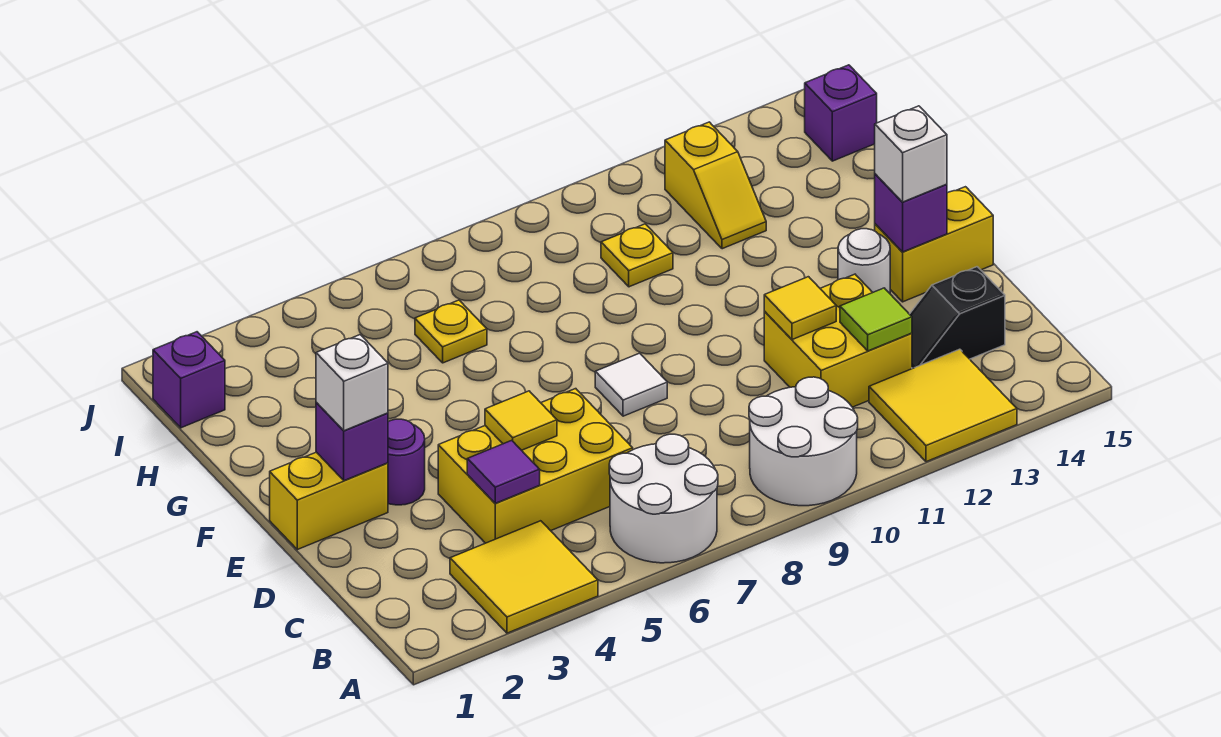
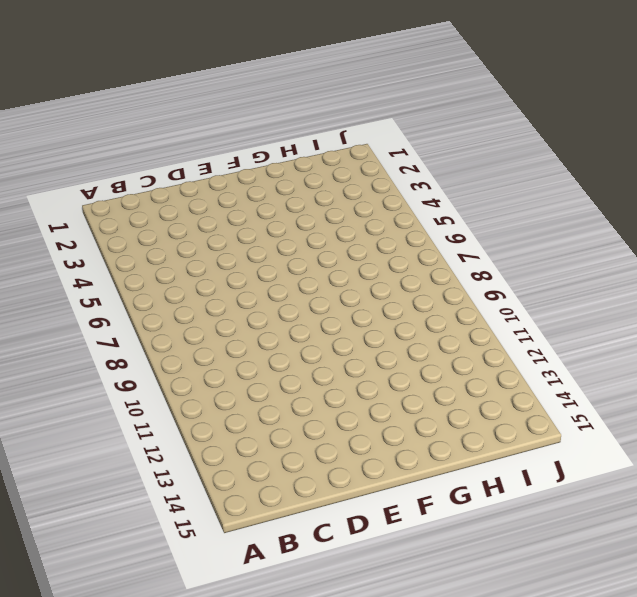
none -> yellow 2x2 tile [450,521,598,633]
none -> white 2x2 round brick [609,434,718,563]
none -> white 2x2 round brick [749,377,858,506]

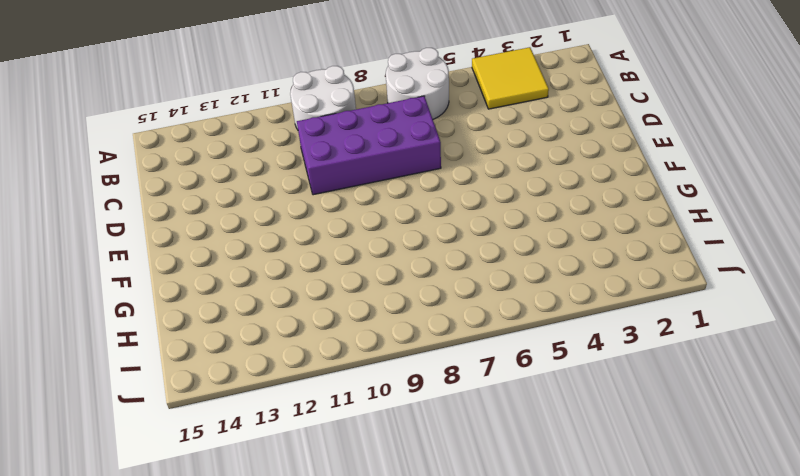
purple 2x4 brick [297,96,441,195] -> none
none -> yellow 2x2 tile [869,349,1017,462]
none -> yellow 2x3 brick [438,389,633,543]
none -> yellow 2x2 brick [764,274,912,407]

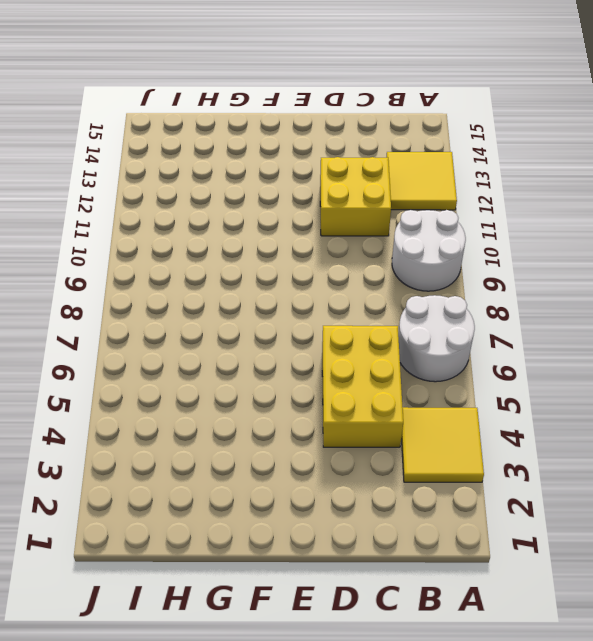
none -> black 1x2 slope [910,267,1005,369]
none -> yellow 1x2 brick [270,452,388,550]
none -> purple 1x1 round brick [388,419,425,505]

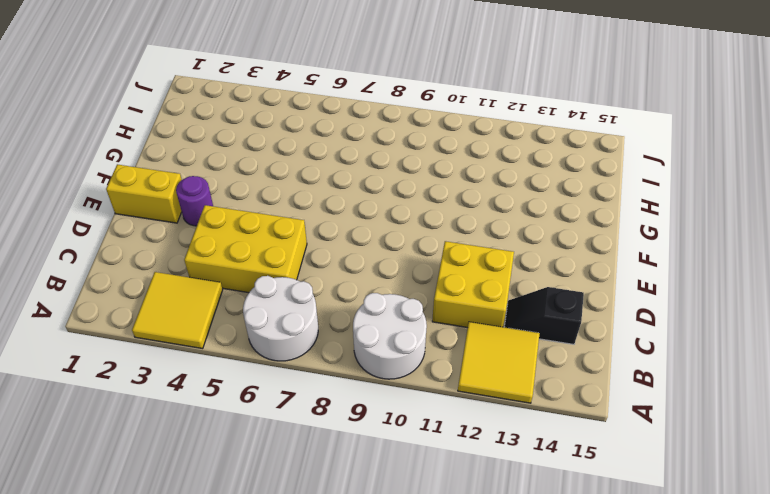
none -> white 1x1 tile [595,353,667,416]
none -> white 1x1 round brick [838,229,890,293]
none -> yellow 1x2 brick [875,187,993,302]

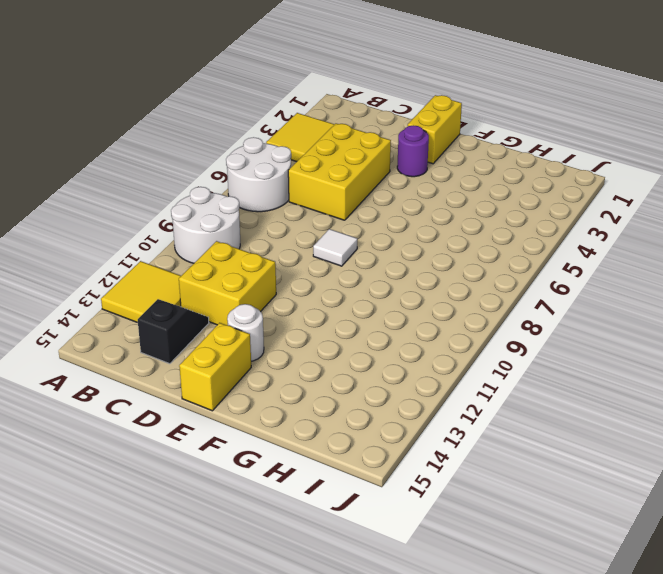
none -> yellow 1x1 plate [415,300,487,363]
none -> yellow 1x1 plate [601,224,673,287]
none -> yellow 1x2 slope [665,122,766,249]

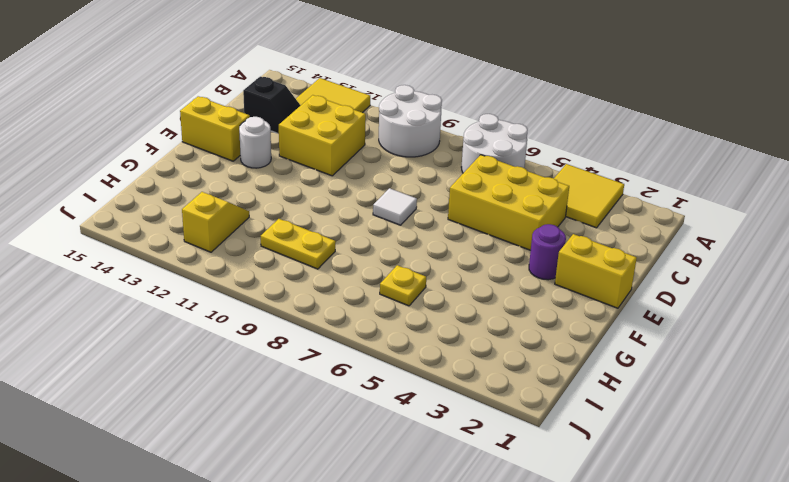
yellow 1x2 plate [261,219,336,269] -> yellow 1x1 plate [601,224,673,287]
none -> purple 1x1 brick [153,332,225,428]
none -> purple 1x1 brick [805,65,877,161]
none -> purple 1x1 tile [467,440,540,503]

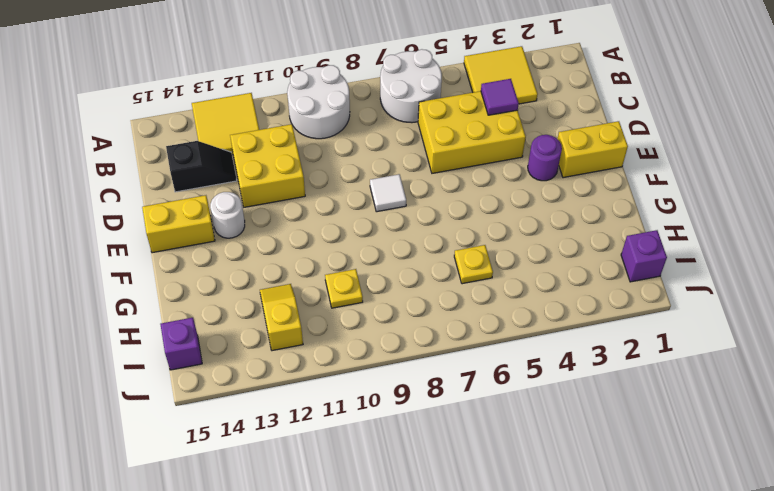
none -> lime 1x1 tile [840,288,912,351]
none -> yellow 1x1 tile [485,391,557,450]
none -> yellow 1x1 tile [764,277,836,340]

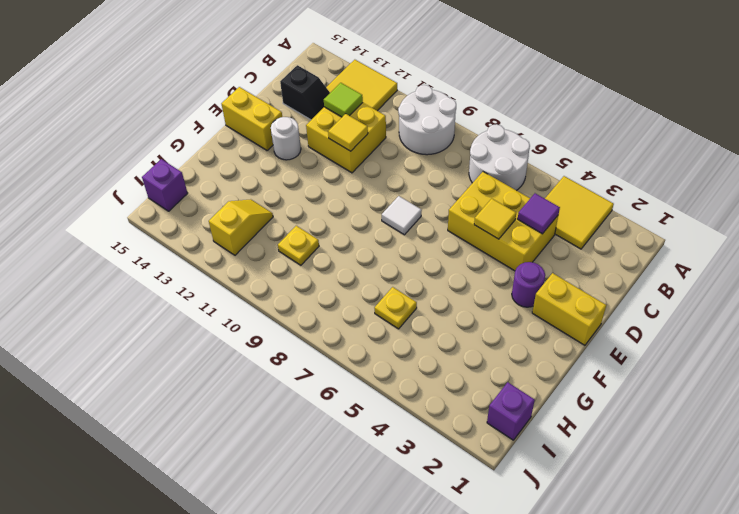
none -> purple 1x1 brick [316,402,388,481]
none -> purple 1x1 brick [875,174,947,252]
none -> white 1x1 brick [316,335,388,431]

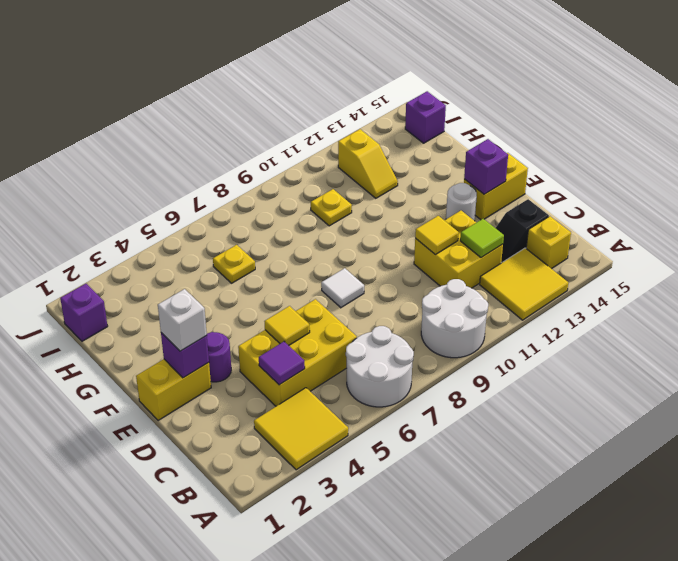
yellow 1x1 brick [526,216,571,269] -> none
none -> white 1x1 brick [875,106,947,202]

